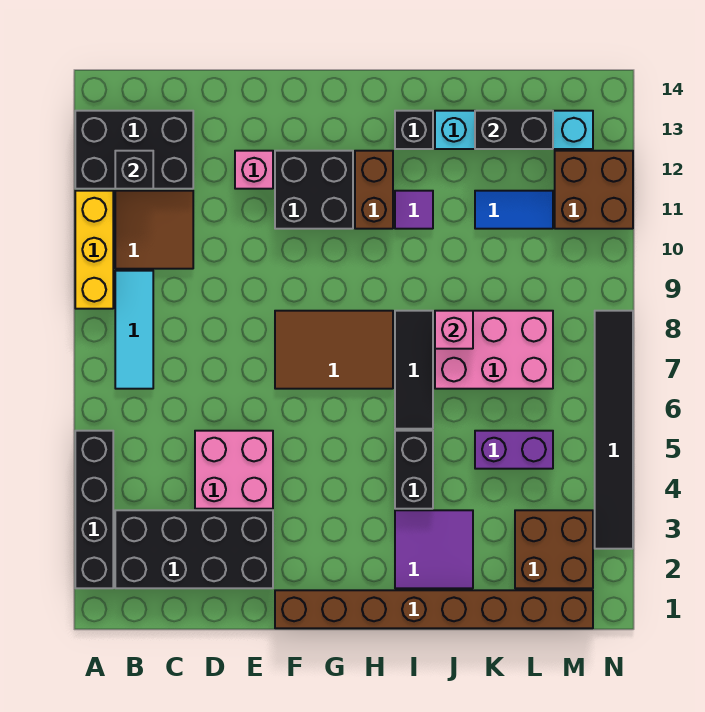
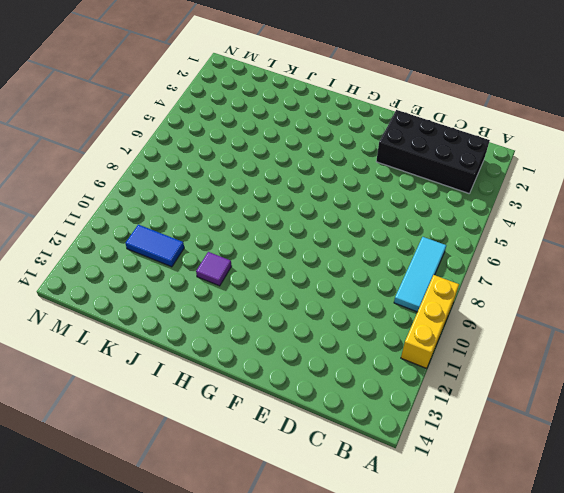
none -> black 1x4 brick [75,431,113,588]
none -> black 2x3 brick [75,111,193,189]
none -> brown 2x2 tile [115,191,193,269]

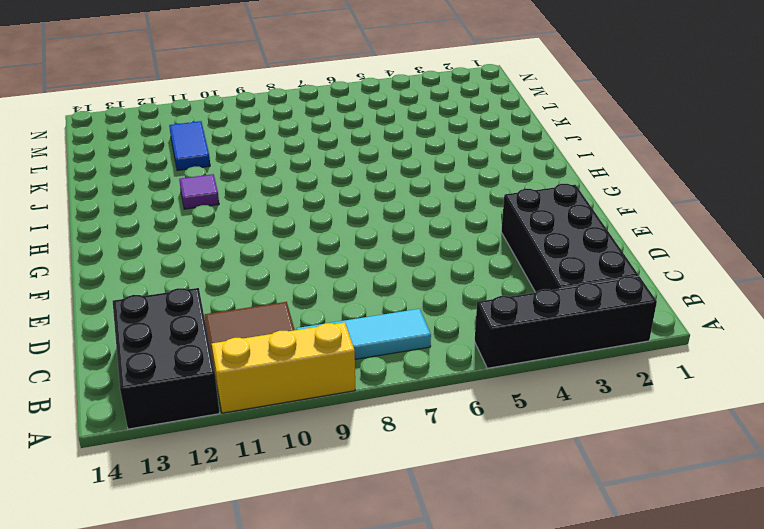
none -> pink 2x2 brick [195,431,273,509]
none -> pink 1x1 brick [235,151,273,189]
none -> brown 1x8 brick [275,590,593,628]

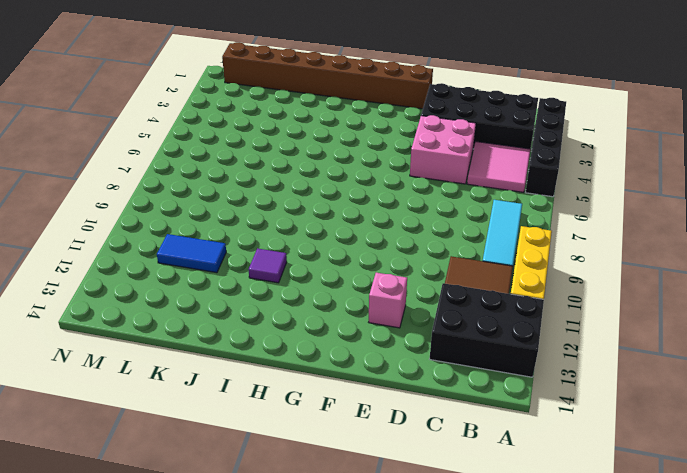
pink 2x2 tile [467,142,531,192] -> none
none -> brown 2x3 tile [275,311,393,389]
none -> black 2x2 brick [275,151,353,229]
none -> brown 1x2 brick [355,151,393,229]

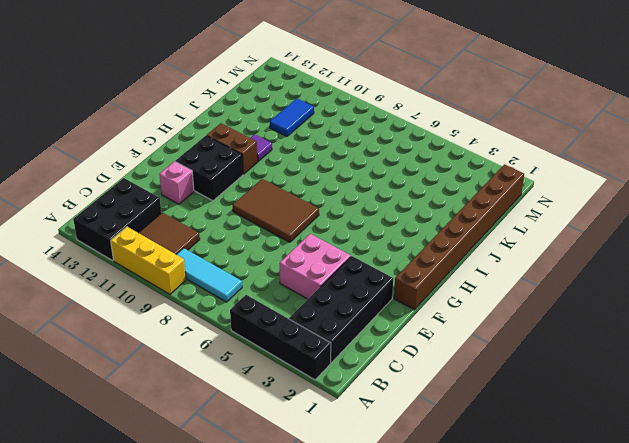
brown 2x3 tile [233,179,319,242] -> brown 2x3 tile turned to [275,311,393,389]
none -> purple 2x2 tile [395,510,473,588]
none -> black 1x2 brick [395,431,433,509]
none -> black 1x3 tile [395,311,433,429]

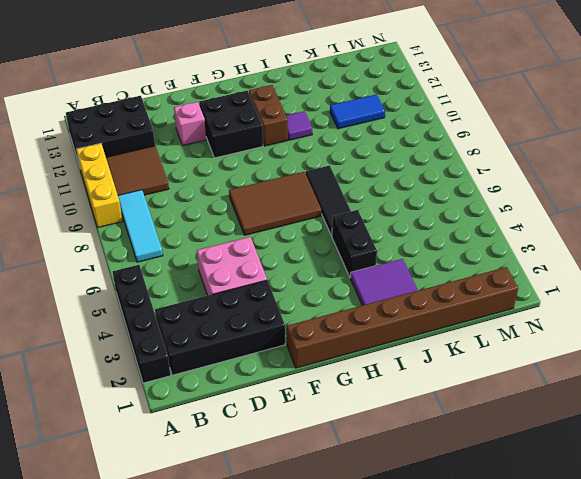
none -> black 1x1 brick [395,111,433,149]
none -> pink 2x3 brick [435,311,553,389]
none -> cyan 1x4 brick [435,111,593,149]

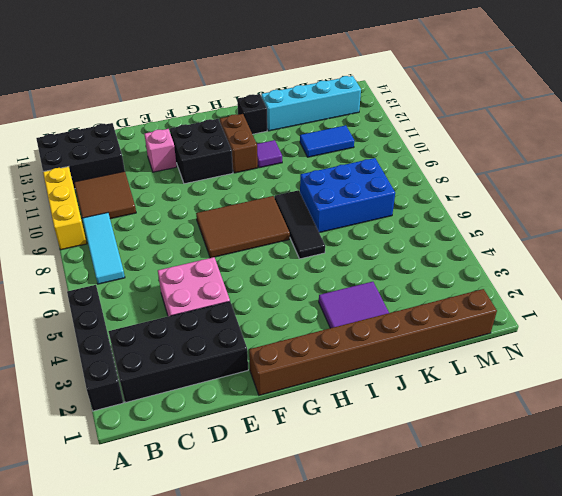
blue 2x3 brick [300,158,395,233] -> pink 2x3 brick [435,311,553,389]
none -> black 1x2 brick [395,431,433,509]
none -> purple 1x2 brick [475,431,553,469]
none -> brown 2x2 brick [515,510,593,588]

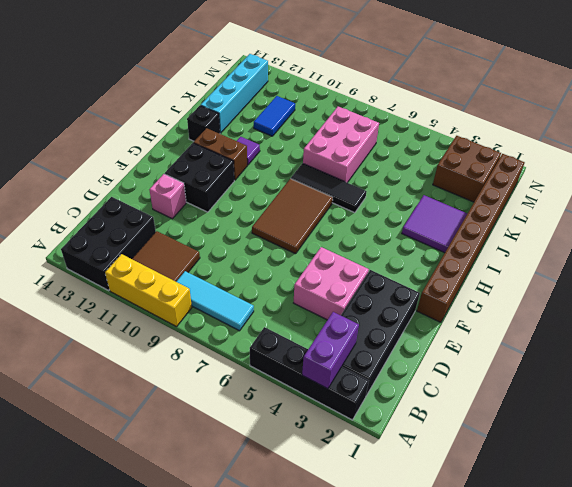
purple 1x2 brick [302,312,359,389] -> purple 1x2 brick moved to [475,431,553,469]
none -> black 1x2 brick [395,431,433,509]
none -> brown 2x2 brick [555,151,633,229]
none -> black 1x6 tile [595,311,633,549]

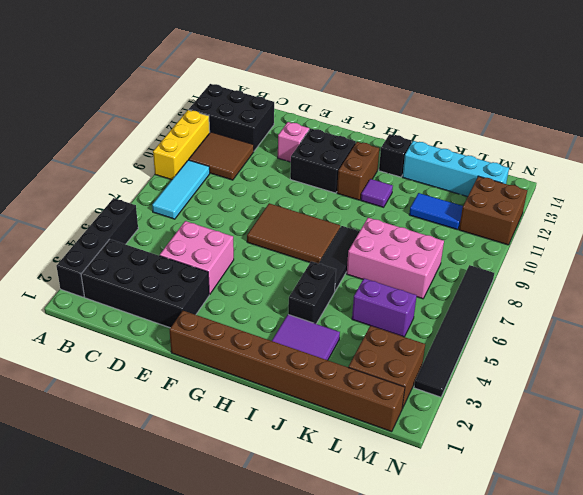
none -> black 1x1 brick [115,151,153,189]
none -> pink 1x1 brick [435,311,473,349]
none -> black 1x2 brick [475,111,553,149]

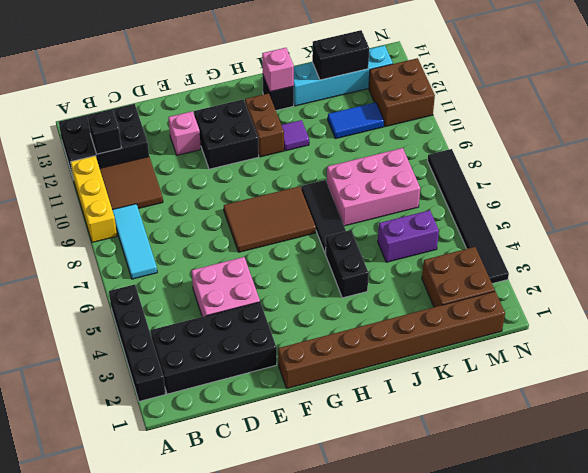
pink 1x1 brick [262,48,294,92] -> pink 1x1 brick moved to [435,311,473,349]
none -> purple 2x2 tile [395,510,473,588]

